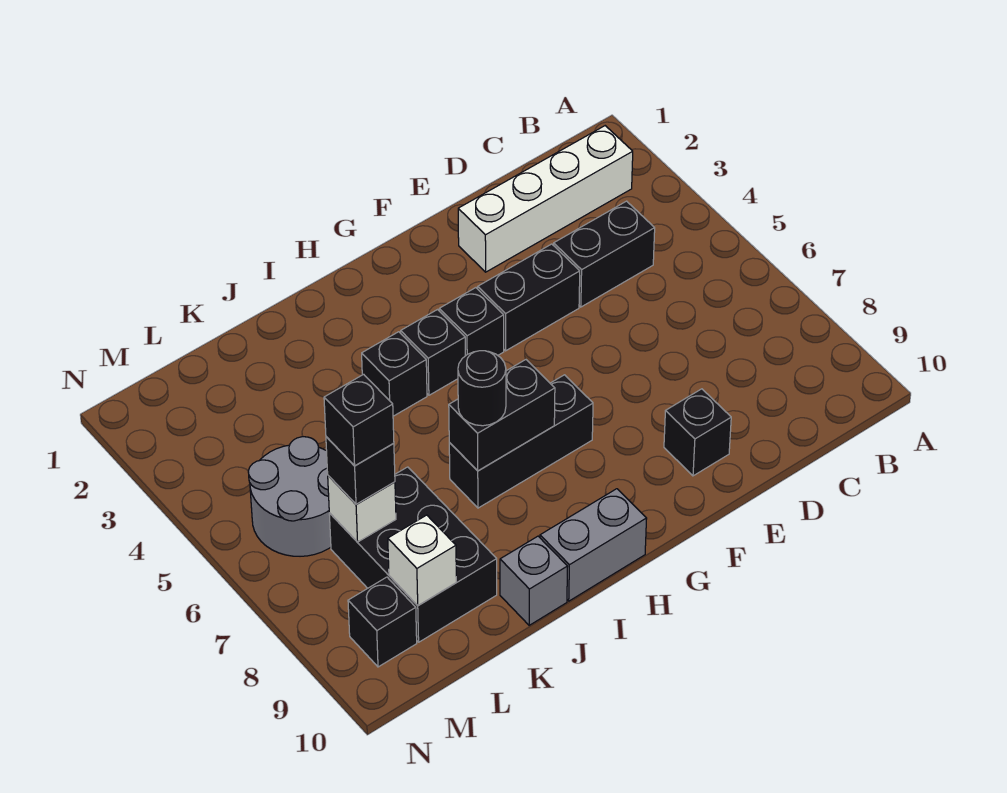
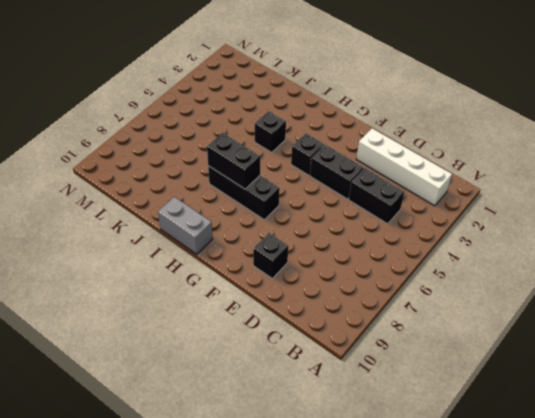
none -> black 1x1 brick [401,310,465,395]
none -> grey 1x1 brick [500,536,568,625]
none -> black 2x3 brick [329,467,497,642]

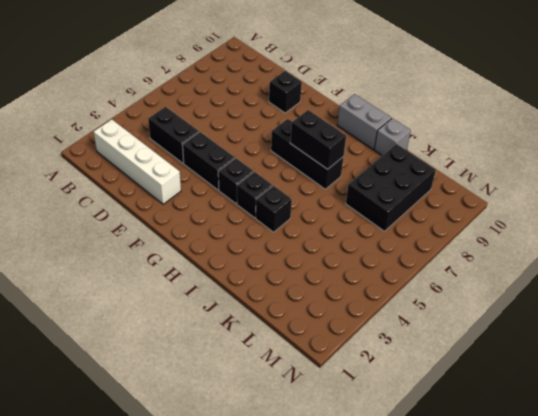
none -> grey 2x2 round brick [248,437,331,556]
none -> black 1x1 brick [348,577,417,667]
none -> white 1x1 brick [328,476,396,542]

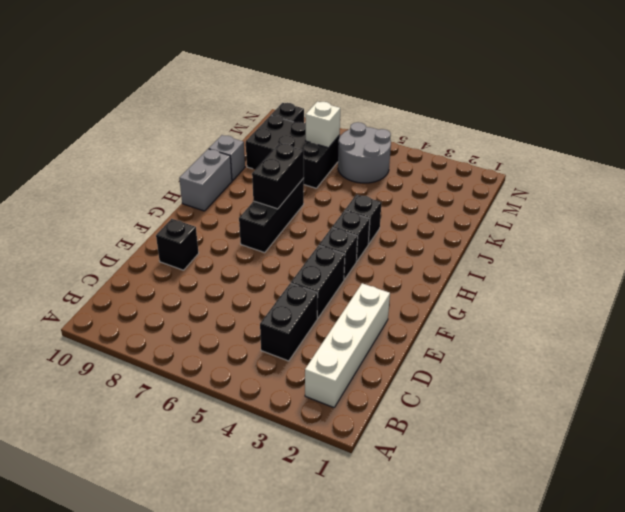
none -> white 1x1 brick [388,515,456,605]
none -> black 1x1 round brick [458,351,506,426]
none -> black 1x1 brick [326,437,395,504]

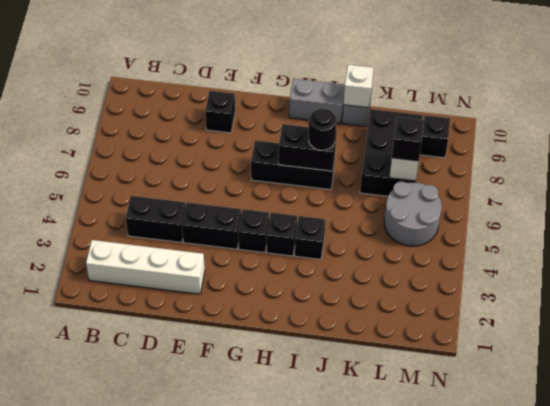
white 1x1 brick [343,65,374,108] -> white 1x1 brick moved to [388,515,456,605]
none -> black 1x1 brick [324,374,394,466]

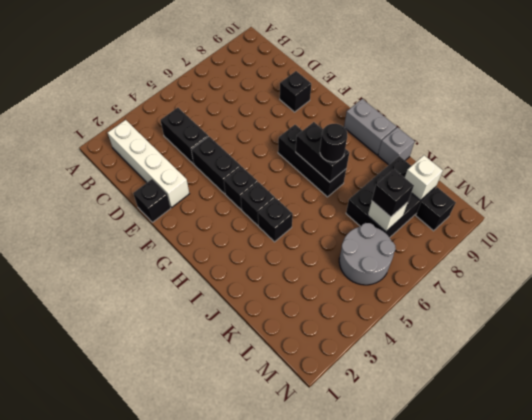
black 1x1 brick [133,179,171,222] -> black 1x1 brick moved to [324,374,394,466]

